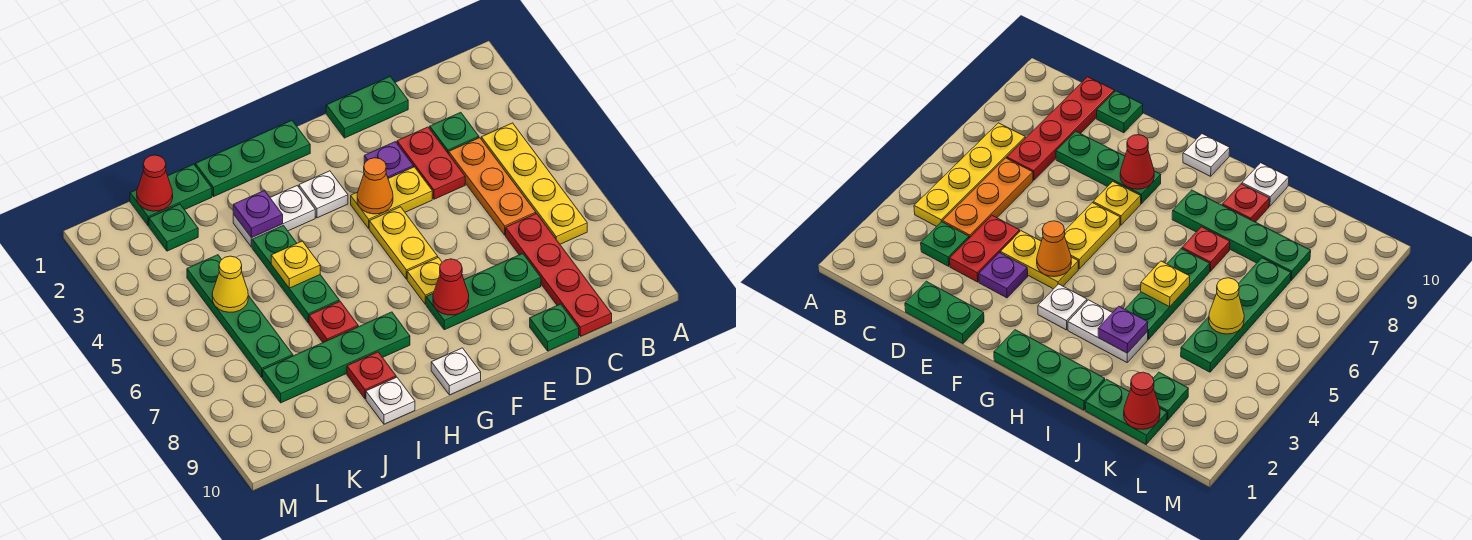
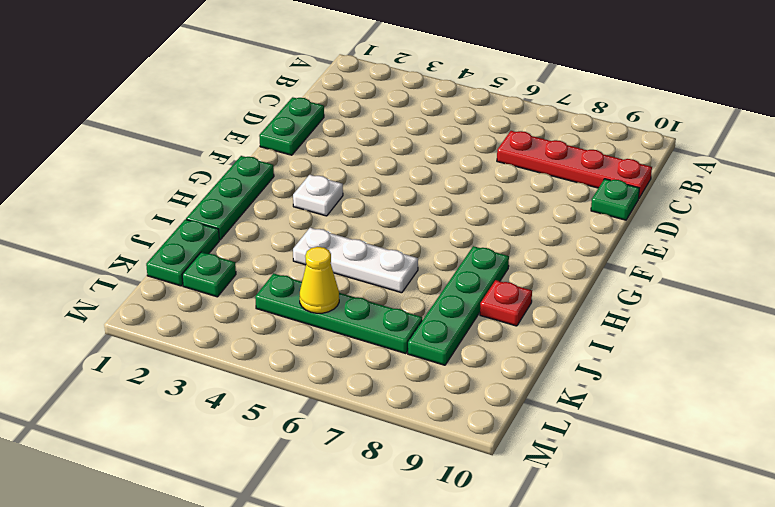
white 1x3 plate [293,228,418,293] -> green 1x3 plate [252,225,339,323]
none -> yellow 1x4 plate [481,123,587,244]
none -> green 1x1 plate [430,112,479,154]
none -> orange 1x3 plate [449,138,536,235]
none -> red 1x2 plate [397,127,465,199]

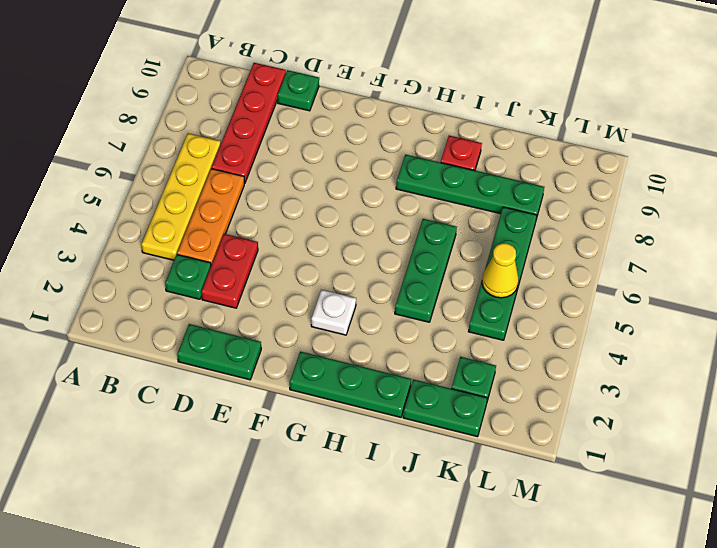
none -> green 1x3 plate [426,254,541,330]
none -> purple 1x1 plate [364,142,414,178]
none -> yellow 1x2 plate [351,167,432,228]
none -> yellow 1x2 plate [369,207,438,279]

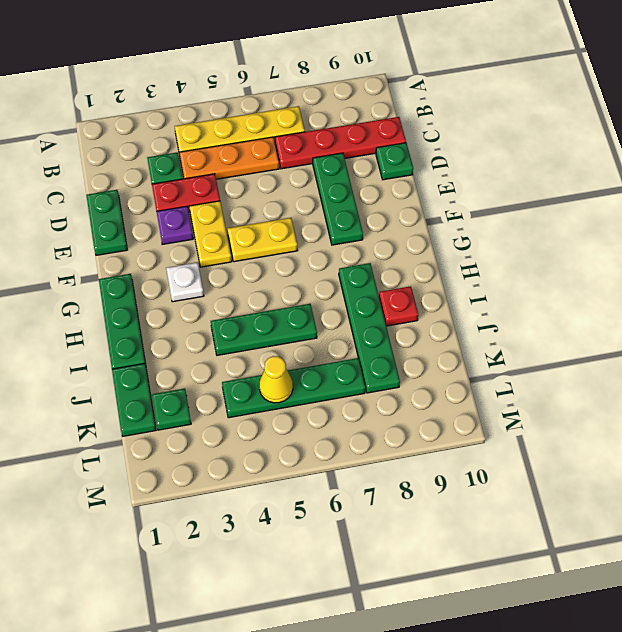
none -> yellow 1x1 plate [407,257,442,304]
none -> white 1x1 plate [431,348,481,395]
none -> white 1x2 plate [233,186,315,247]
none -> red 1x1 plate [309,301,358,342]

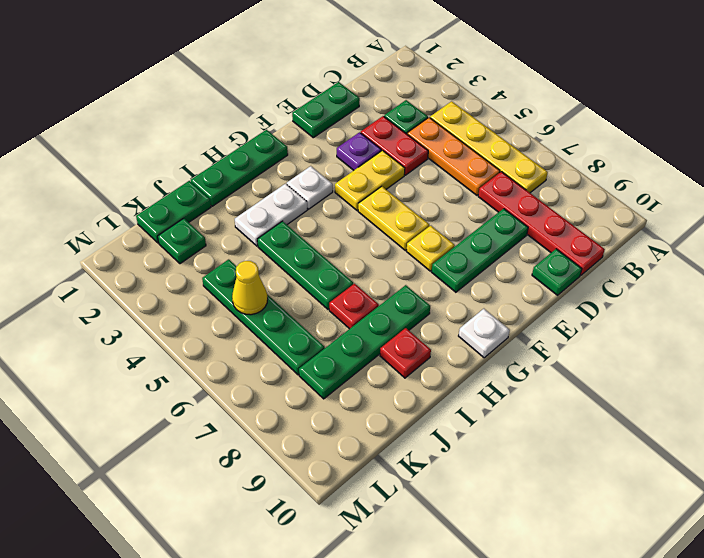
none -> white 1x1 plate [366,377,415,424]
none -> orange 1x1 cone [357,158,393,214]
none -> red 1x1 cone [433,259,469,315]
none -> purple 1x1 plate [233,190,283,238]

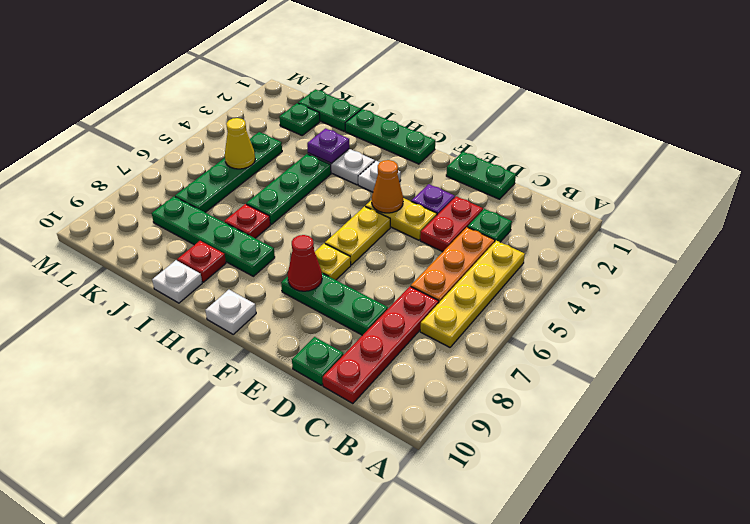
none -> yellow 1x1 plate [271,241,320,288]
none -> red 1x1 cone [137,155,173,211]

